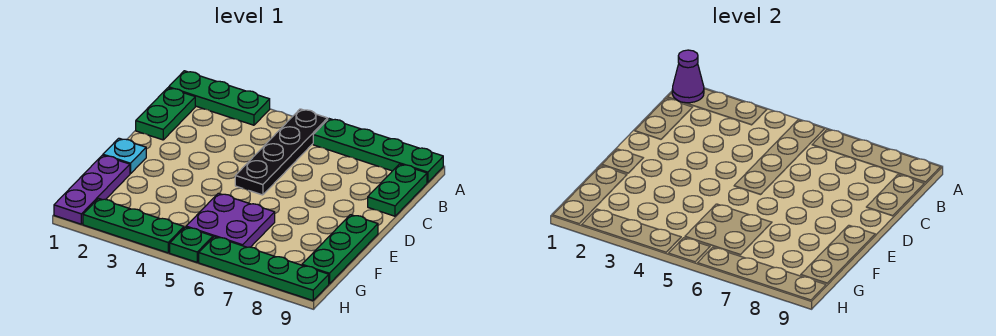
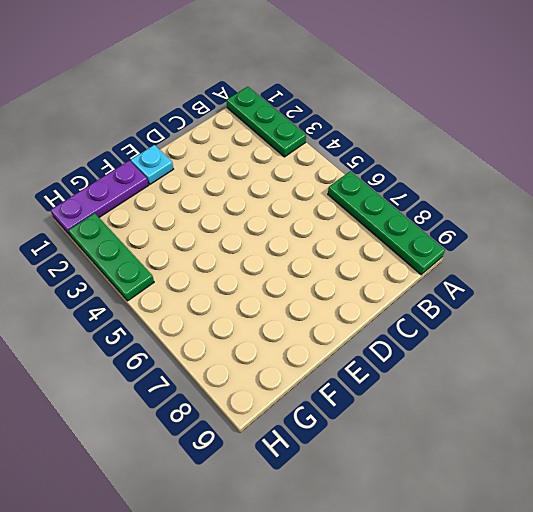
none -> black 1x4 plate [235,109,328,195]
none -> green 1x2 plate [136,88,195,140]
none -> green 1x2 plate [368,164,427,216]

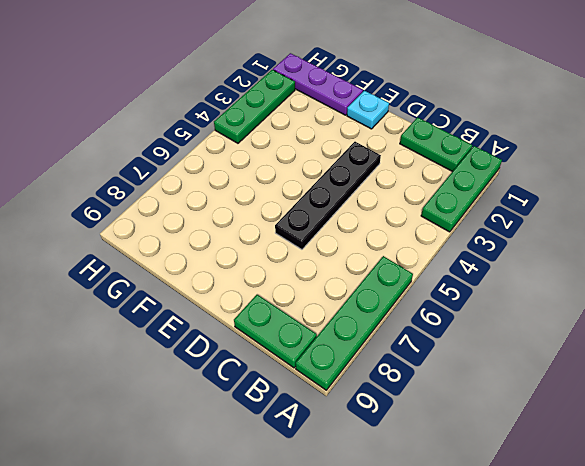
black 1x4 plate [275,142,381,249] -> black 1x4 plate turned to [235,109,328,195]
none -> green 1x3 plate [302,215,378,284]
none -> purple 2x2 plate [186,193,275,247]
none -> green 1x1 plate [170,227,213,262]

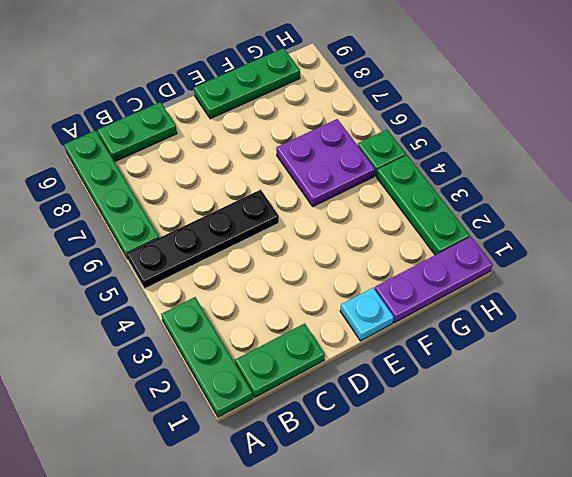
none -> green 1x4 plate [199,237,329,301]
none -> purple 1x1 cone [672,50,704,103]

